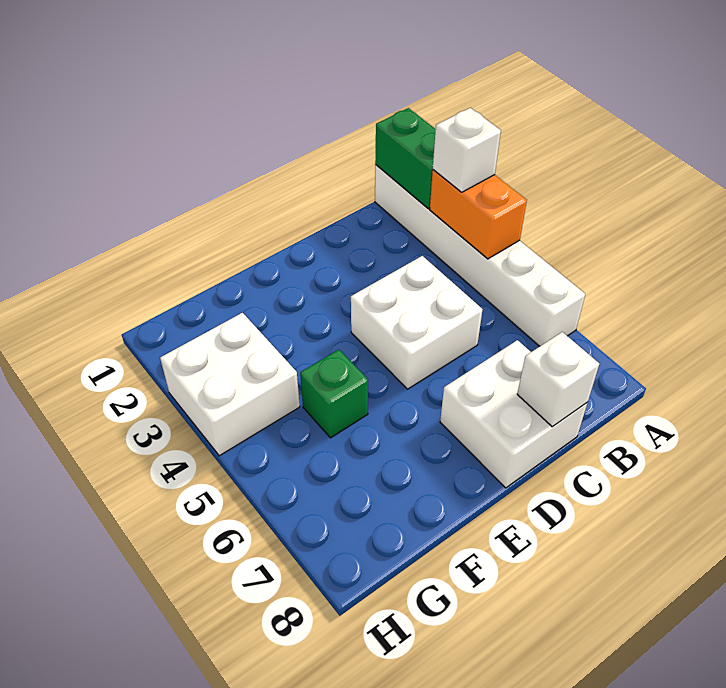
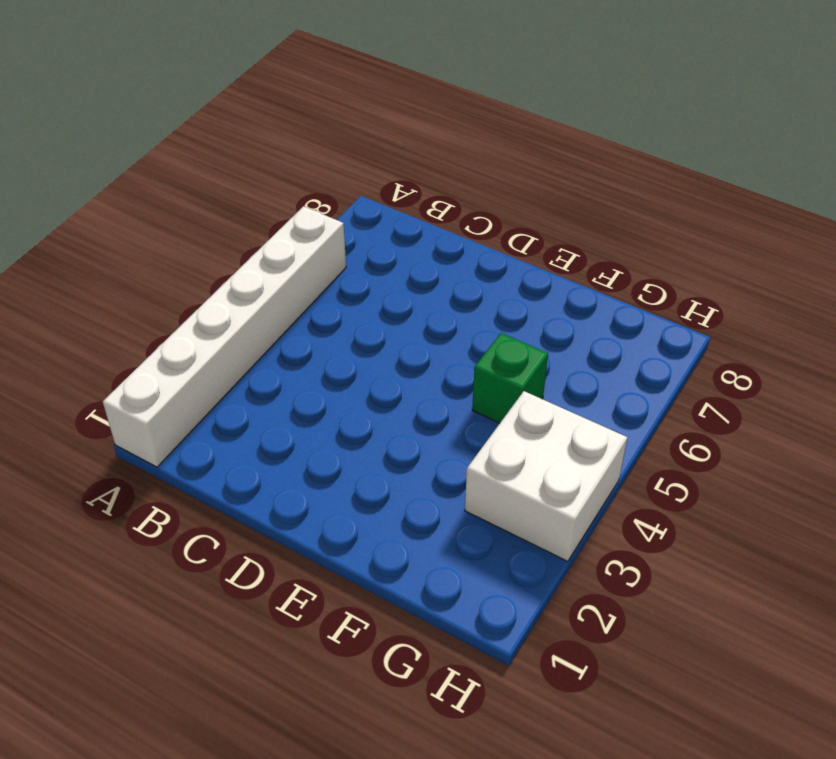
none -> white 2x2 brick [351,256,483,389]
none -> white 2x2 brick [440,340,588,488]

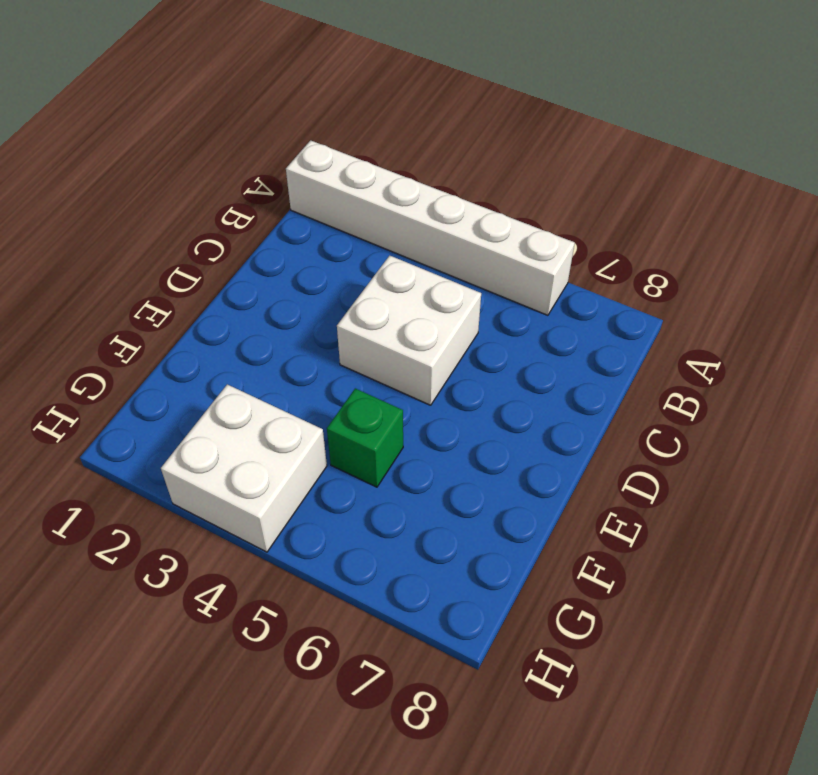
none -> white 2x2 brick [440,340,588,488]
none -> green 1x2 brick [375,108,436,209]

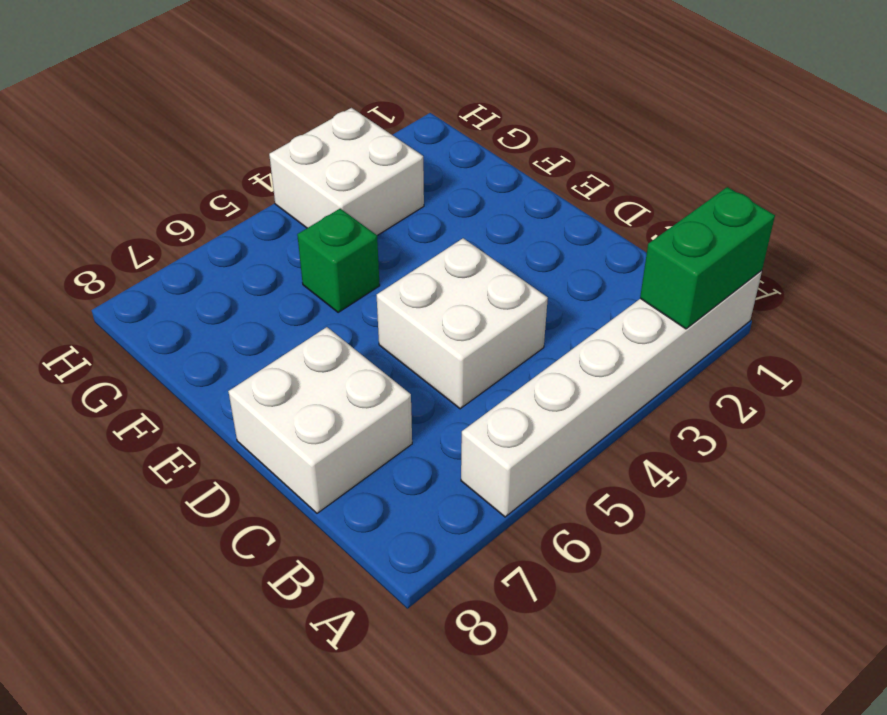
none -> orange 1x2 brick [430,170,527,259]
none -> white 1x1 brick [517,332,599,427]

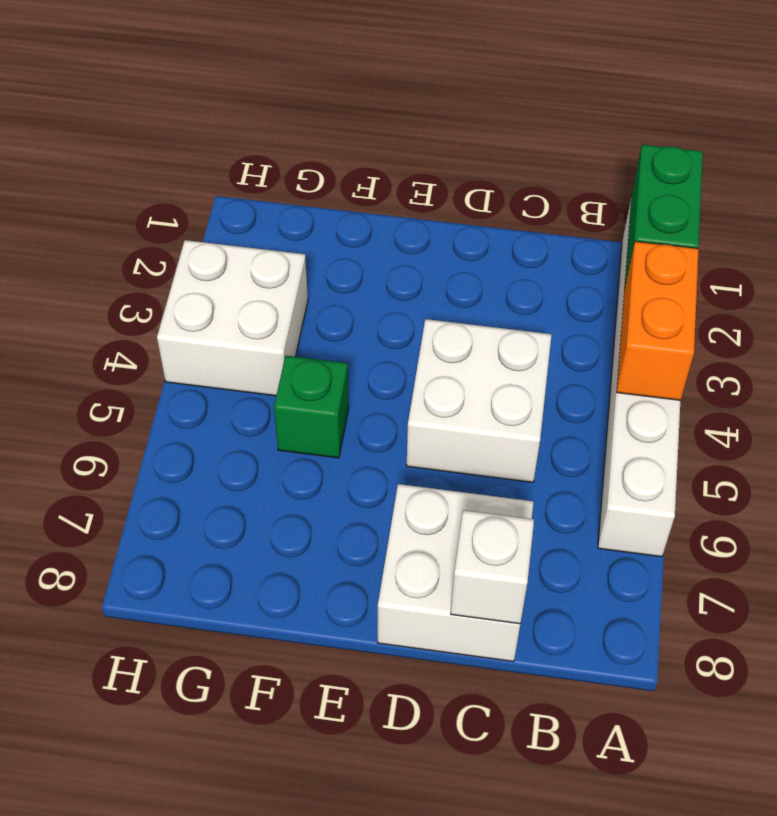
none -> white 1x1 brick [433,108,501,192]

